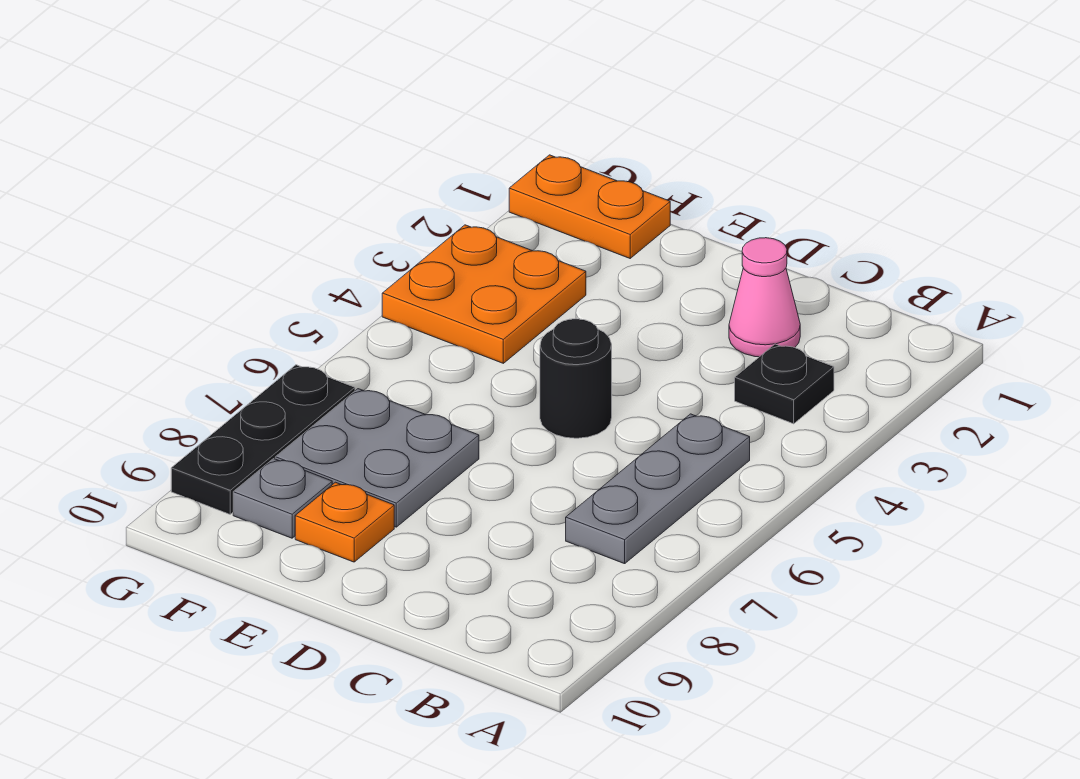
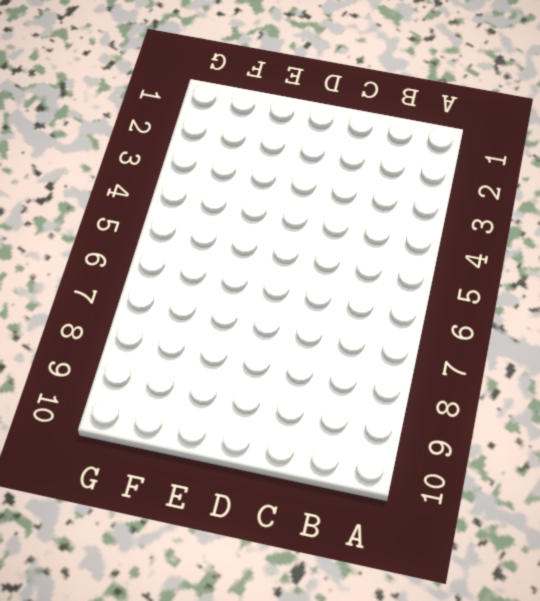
none -> black 1x1 plate [735,344,834,424]
none -> grey 1x3 plate [566,414,750,564]

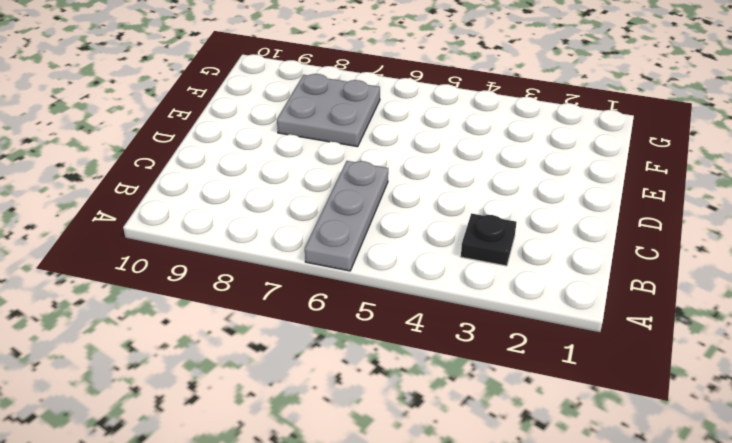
grey 1x3 plate [305,161,388,271] -> grey 1x3 plate turned to [566,414,750,564]
none -> pink 1x1 cone [729,238,800,357]
none -> black 1x1 round brick [540,319,612,438]

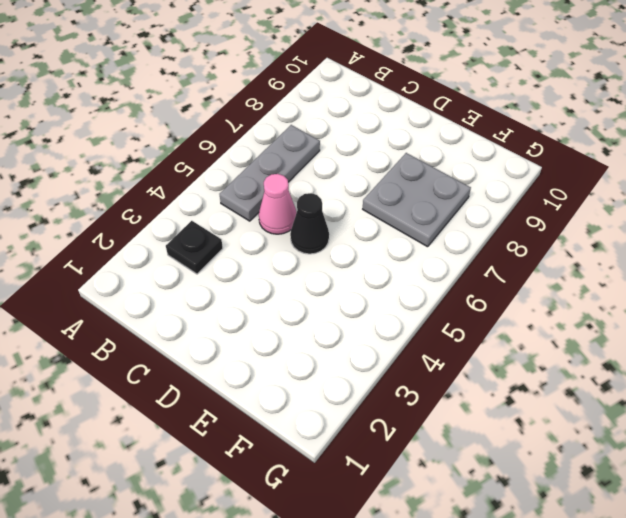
pink 1x1 cone [259,174,297,234] -> pink 1x1 cone moved to [729,238,800,357]
black 1x1 cone [290,193,329,254] -> black 1x1 round brick [540,319,612,438]
none -> orange 1x1 plate [295,482,394,562]
none -> orange 1x2 plate [509,155,670,258]

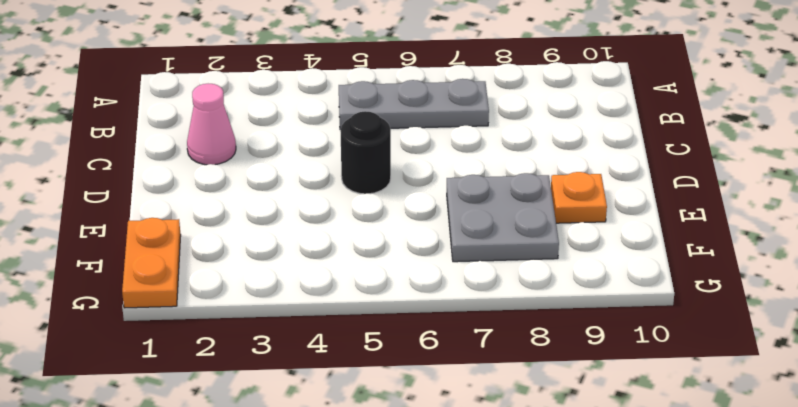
none -> black 1x1 plate [735,344,834,424]
none -> orange 2x2 plate [382,225,586,363]

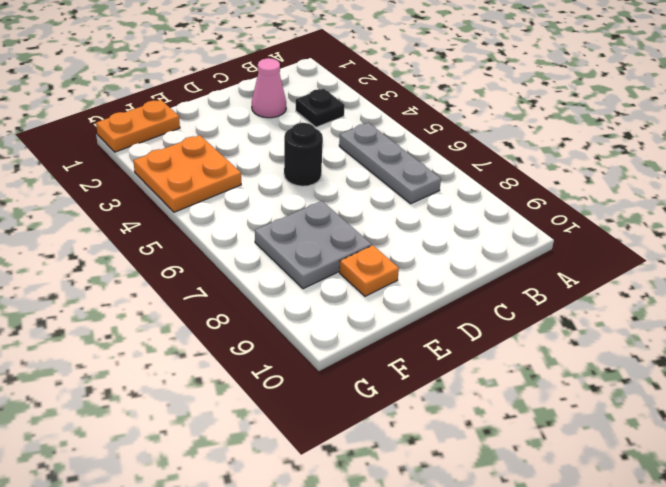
none -> grey 1x1 plate [233,459,332,538]
none -> black 1x3 plate [171,365,355,514]

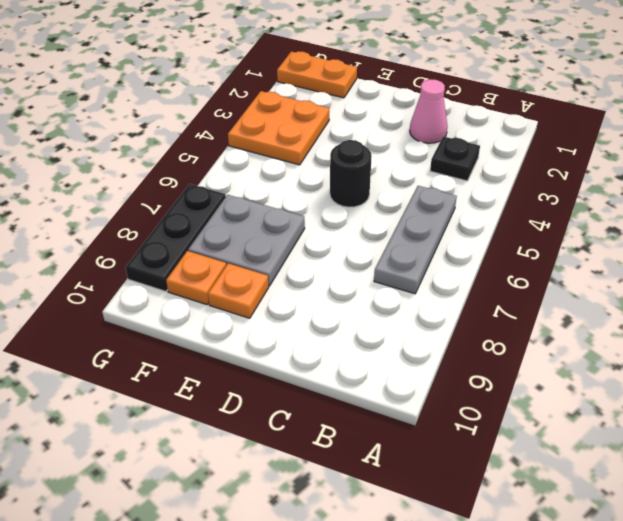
orange 1x1 plate [166,251,226,305] -> grey 1x1 plate [233,459,332,538]

